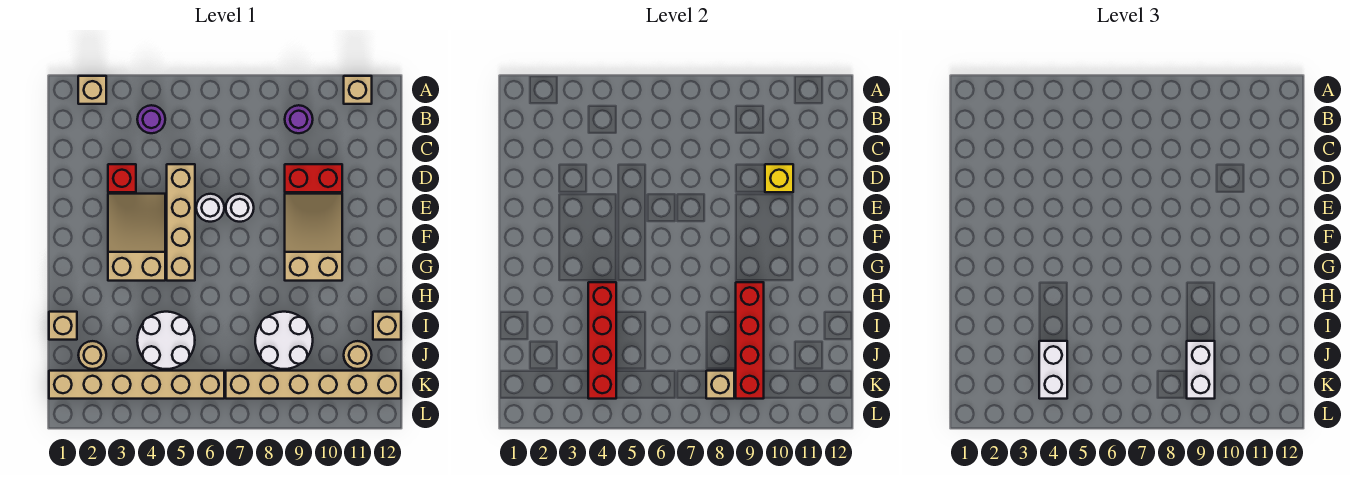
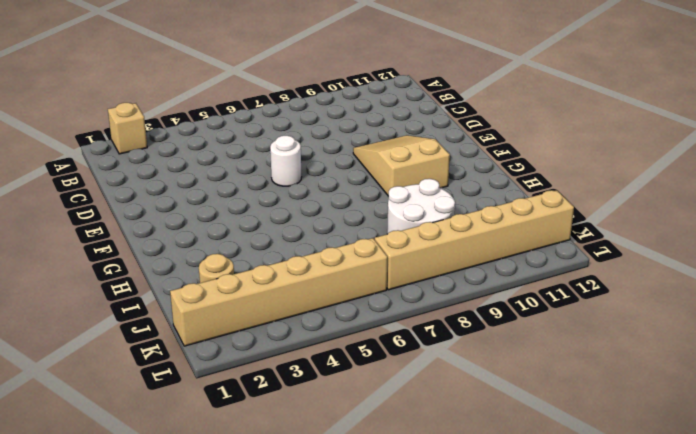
none -> tan 1x1 brick [344,76,372,104]
none -> purple 1x1 round brick [137,105,165,133]
none -> purple 1x1 round brick [285,105,313,133]

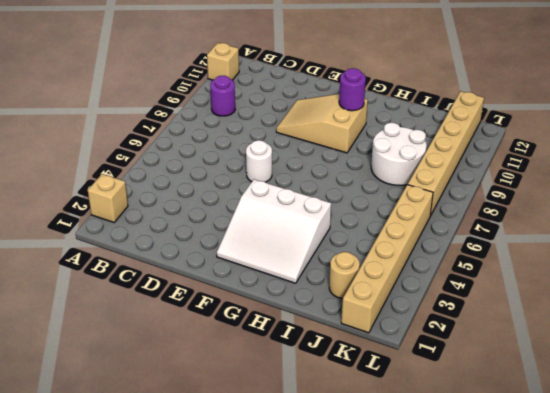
white 3x3 slope [217,179,331,283] -> tan 2x3 slope [108,194,165,281]
purple 1x1 round brick [339,68,366,111] -> purple 1x1 round brick moved to [137,105,165,133]
none -> red 1x1 brick [108,164,136,192]
none -> tan 1x4 brick [167,164,195,281]
none -> red 1x2 brick [285,164,342,192]

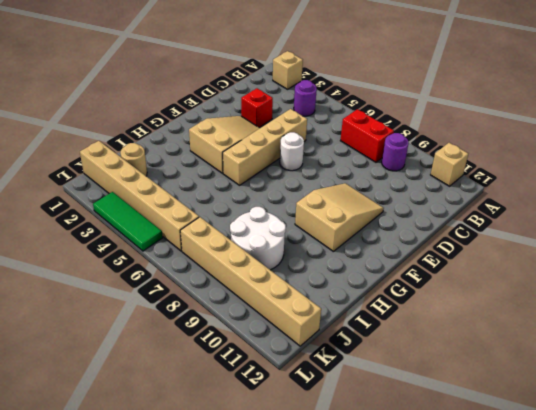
red 1x2 brick [340,109,394,162] -> red 1x2 brick moved to [285,164,342,192]
green 1x3 tile [93,192,163,251] -> none
none -> white 1x1 round brick [226,194,254,222]
none -> tan 1x1 brick [49,312,77,340]
none -> white 2x2 round brick [137,312,195,369]

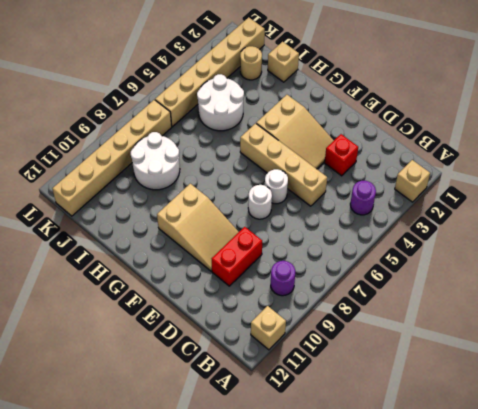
none -> tan 1x1 brick [373,312,401,340]
none -> tan 1x1 round brick [344,341,372,369]
none -> yellow 1x1 brick [765,164,793,192]

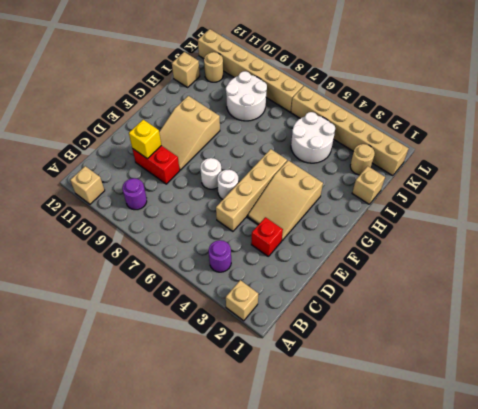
none -> red 1x4 brick [588,282,616,399]
none -> red 1x4 brick [736,282,764,399]
none -> tan 1x1 brick [706,371,734,399]

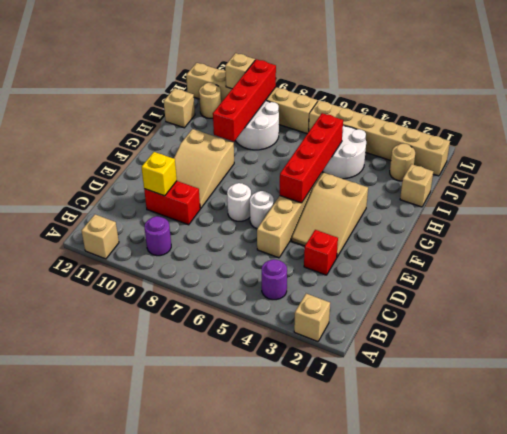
red 1x4 brick [280,113,343,203] -> red 1x4 brick moved to [588,282,616,399]
tan 1x1 brick [225,53,255,89] -> tan 1x1 brick moved to [706,371,734,399]
none -> white 1x2 brick [1039,341,1067,399]
none -> white 1x2 brick [1187,341,1215,399]

